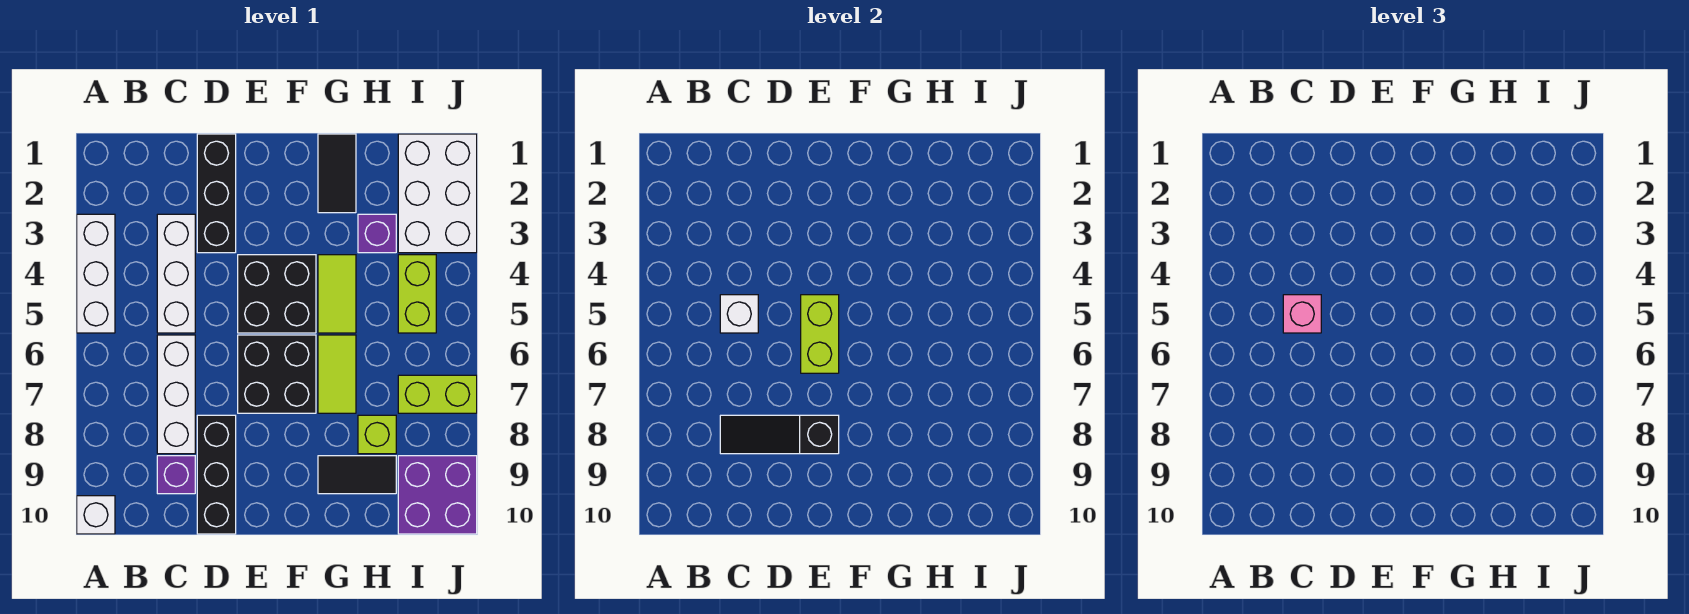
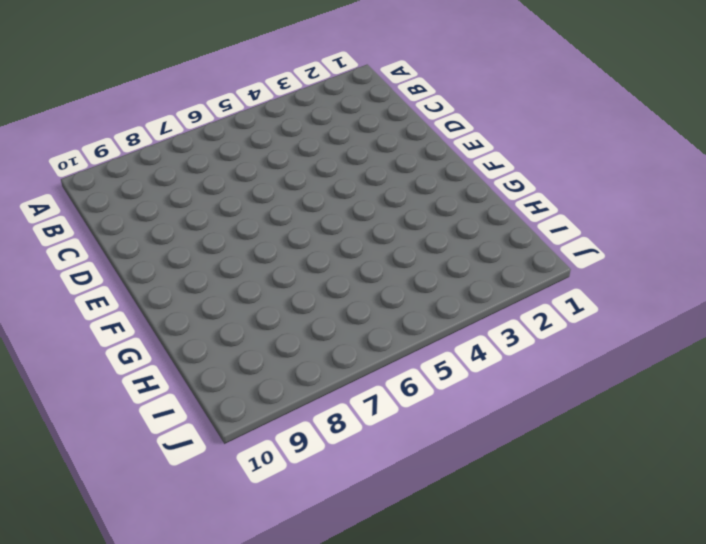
none -> white 1x3 brick [77,214,115,333]
none -> white 1x1 brick [77,496,115,534]
none -> white 1x3 brick [157,214,195,333]

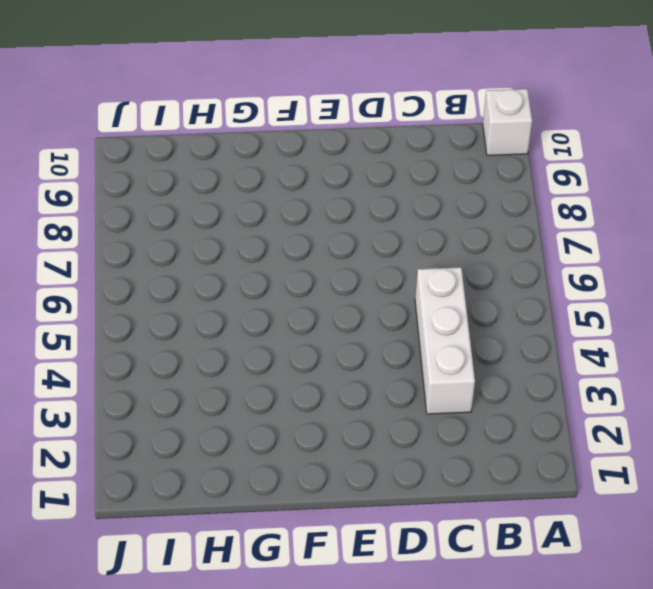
none -> white 1x3 brick [77,214,115,333]
none -> white 1x3 brick [157,335,195,454]
none -> purple 1x1 brick [157,456,195,494]

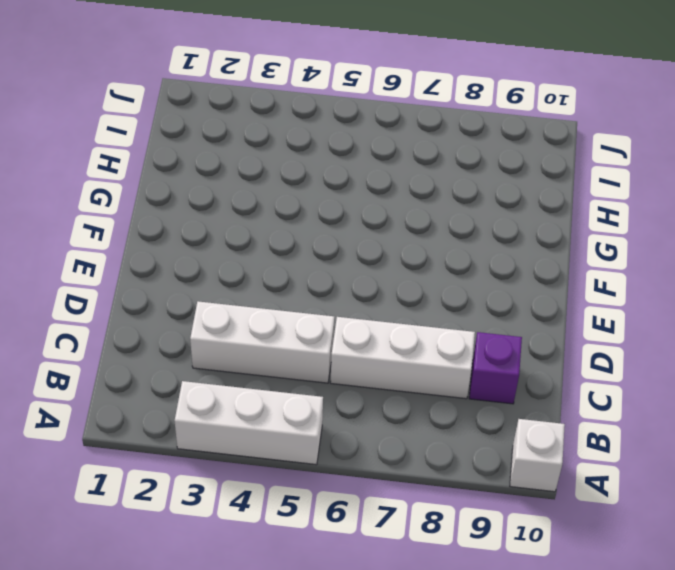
none -> black 1x3 brick [197,134,236,253]
none -> black 1x3 brick [197,415,236,534]
none -> black 2x2 brick [238,255,316,333]

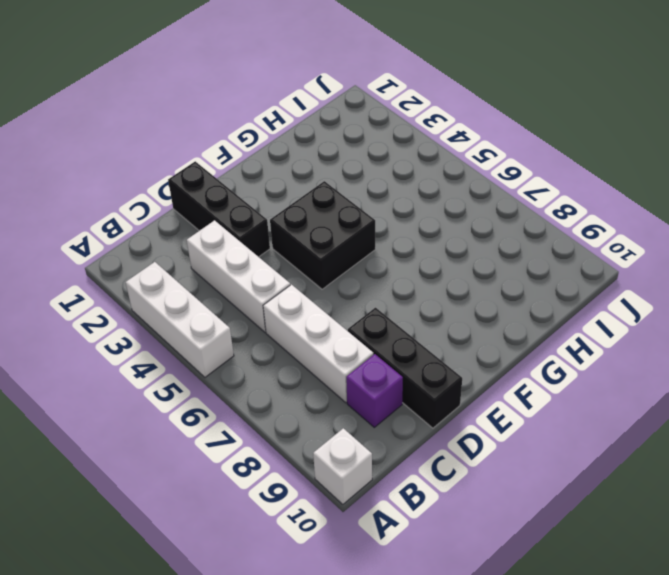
none -> black 2x2 brick [238,335,316,413]
none -> black 1x2 tile [318,134,356,213]
none -> lime 1x2 tile [318,255,356,333]

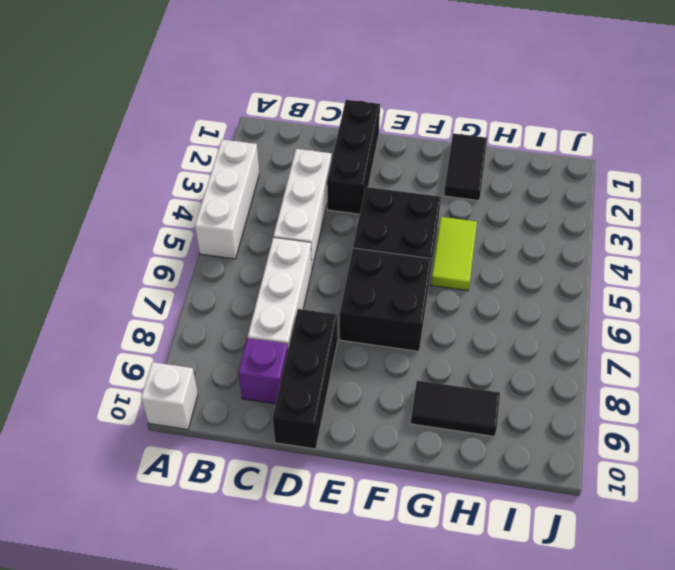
none -> lime 1x2 tile [318,335,356,413]
none -> purple 1x1 brick [358,214,396,253]
none -> lime 1x1 brick [358,415,396,454]

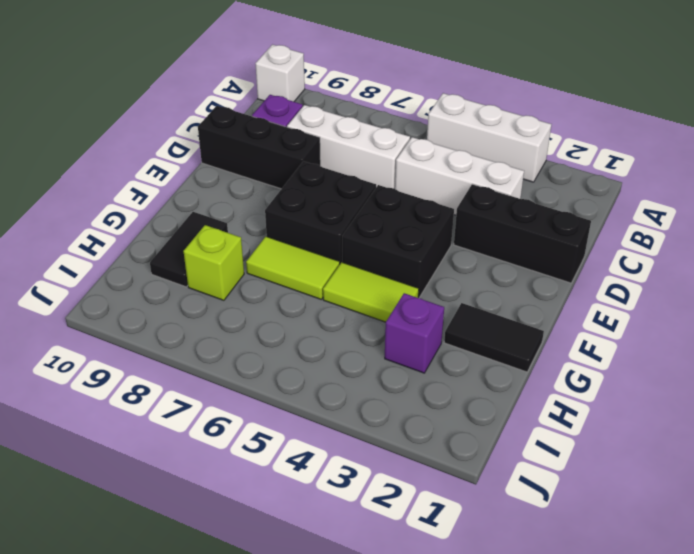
none -> white 2x3 brick [398,134,477,253]
none -> lime 1x2 brick [398,255,436,333]
none -> lime 1x2 brick [398,375,477,413]

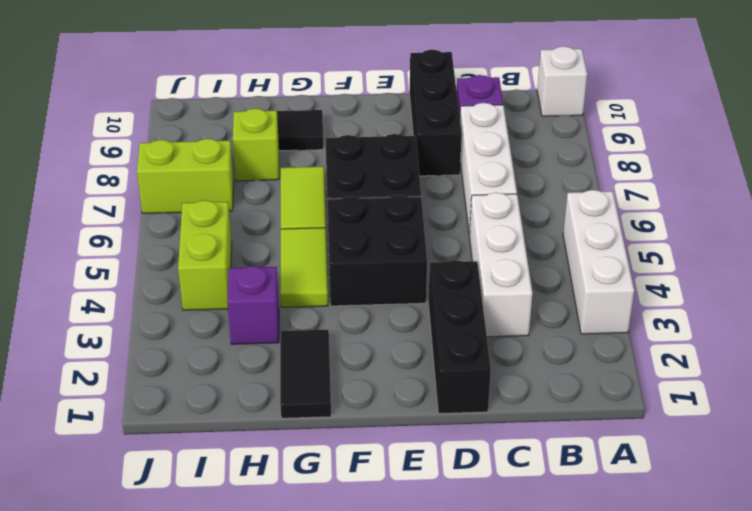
none -> white 2x3 brick [398,134,477,253]
none -> purple 2x2 brick [398,456,477,534]
none -> white 1x1 brick [720,295,758,333]

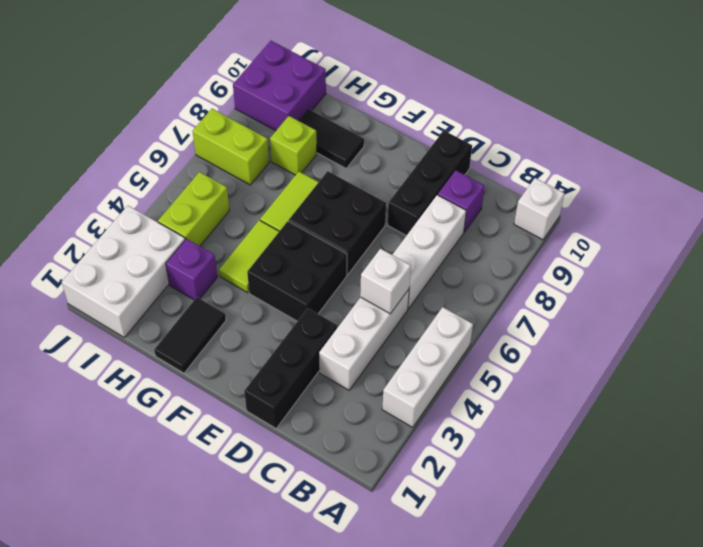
none -> black 1x3 slope [720,415,839,454]
none -> lime 1x2 brick [801,295,839,373]
none -> pink 1x1 brick [1283,295,1321,333]

